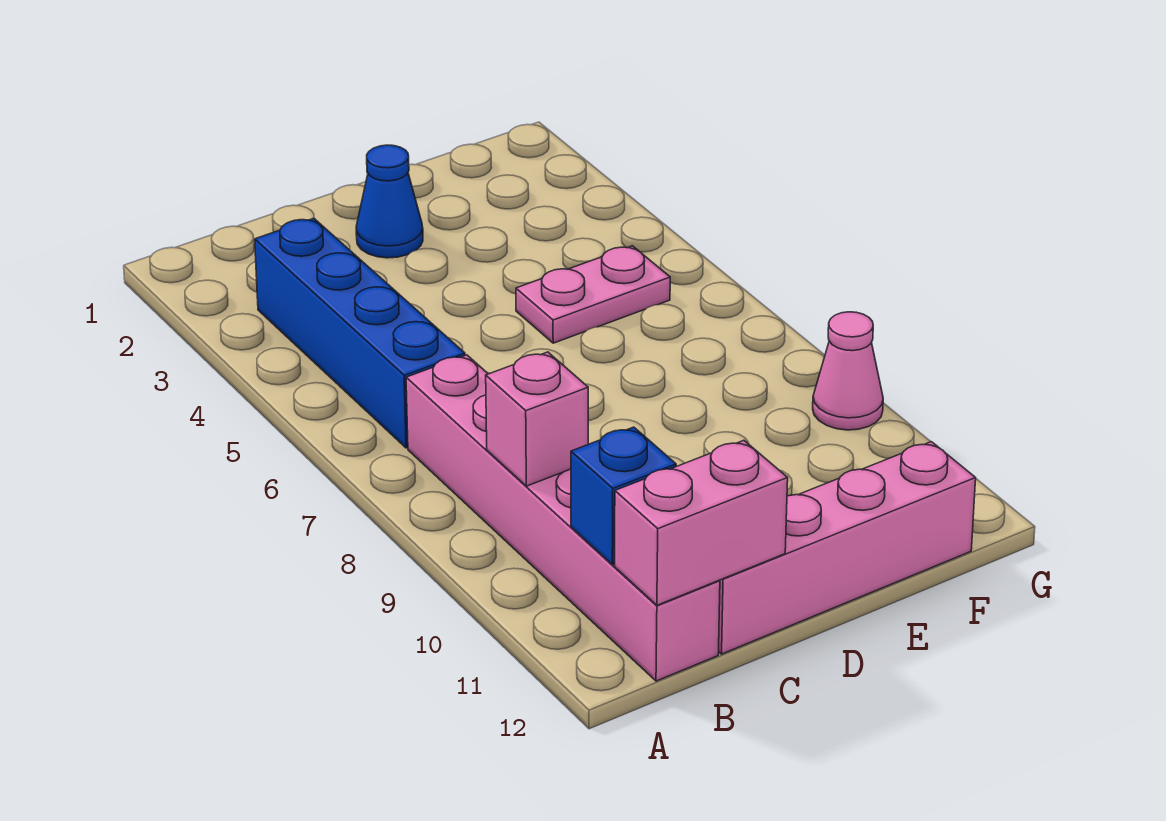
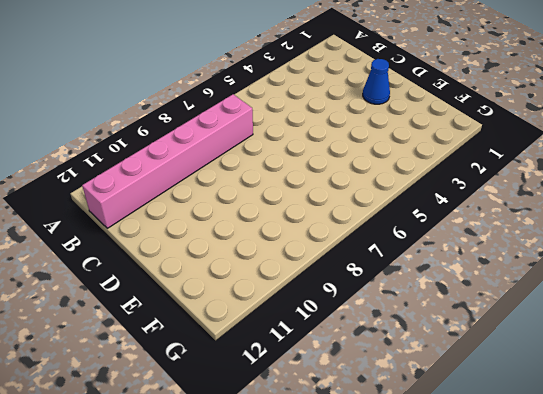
none -> blue 1x4 brick [255,218,465,448]
none -> pink 1x4 brick [719,442,976,654]

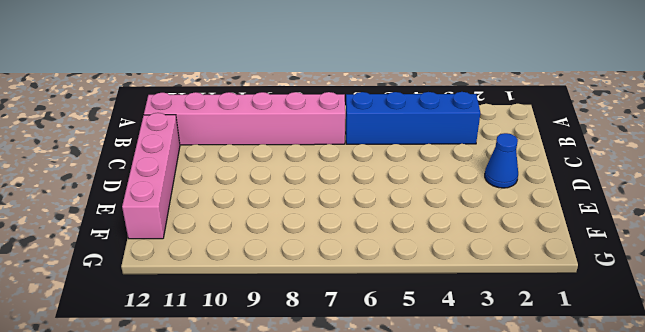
none -> pink 1x2 plate [516,246,670,343]
none -> pink 1x1 cone [813,312,883,430]

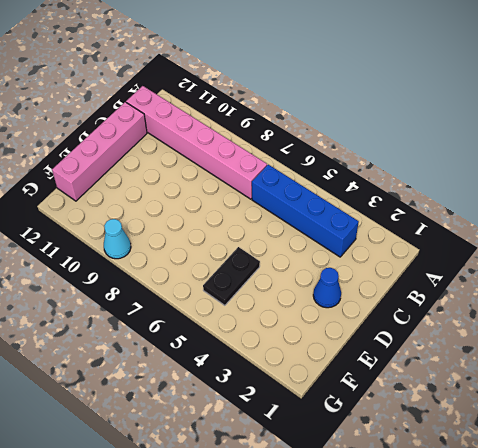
black 1x2 plate [203,247,260,305] -> pink 1x2 plate [516,246,670,343]
cyan 1x1 cone [104,219,131,259] -> pink 1x1 cone [813,312,883,430]
none -> pink 1x1 brick [486,352,588,486]
none -> blue 1x1 brick [571,427,676,565]

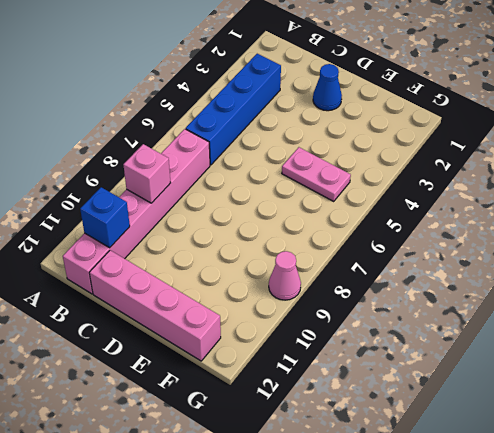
none -> pink 1x2 brick [615,440,788,605]

